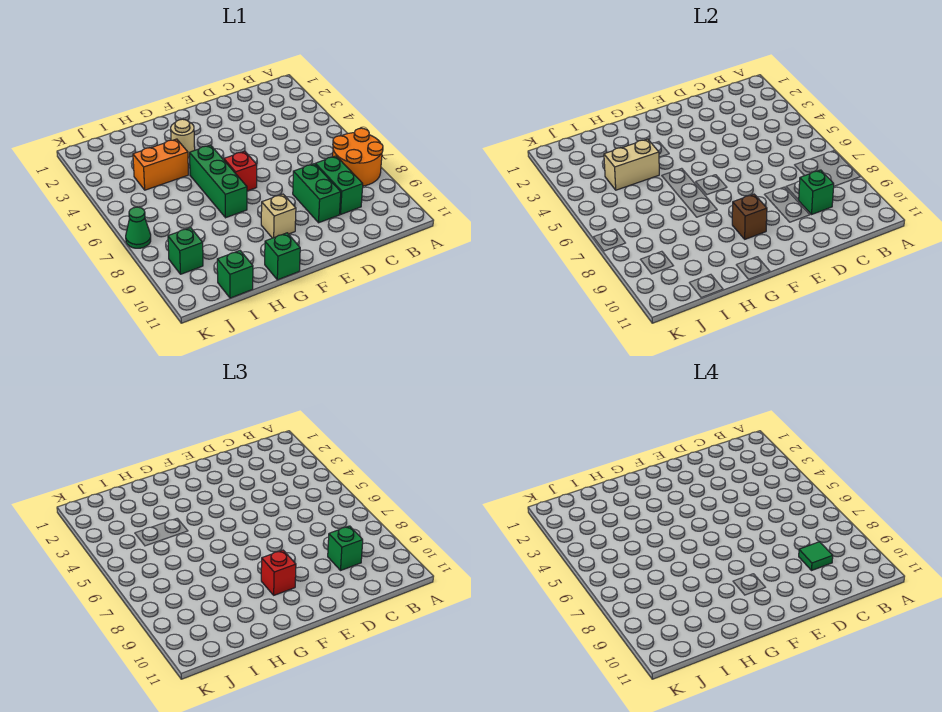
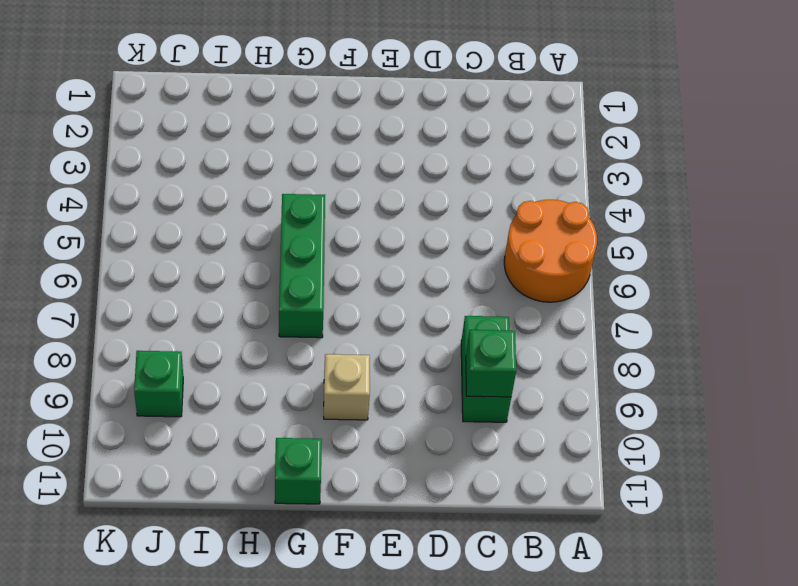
orange 2x2 round brick [504,200,597,302] -> orange 2x2 round brick moved to [333,128,383,186]
none -> green 1x2 brick [293,164,341,223]
none -> red 1x1 brick [224,151,257,191]
none -> tan 1x1 round brick [171,119,195,157]

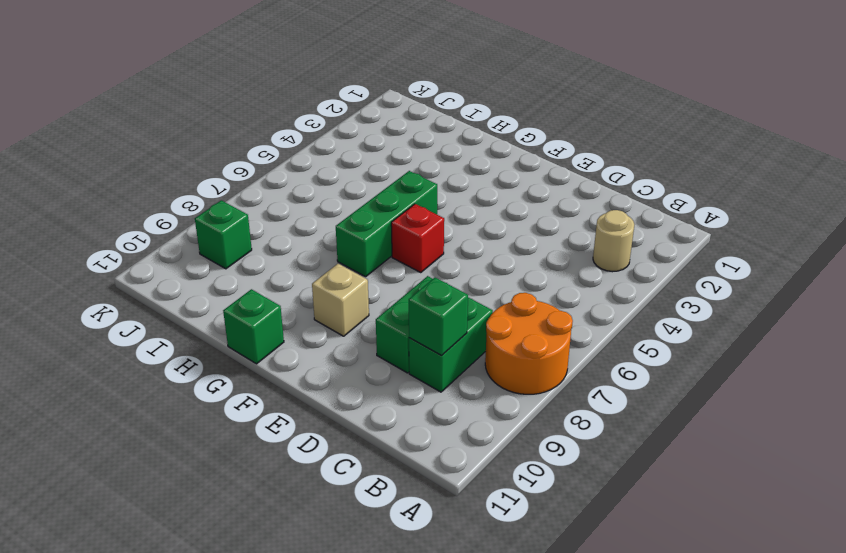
tan 1x1 round brick [593,210,634,272] -> tan 1x1 round brick moved to [171,119,195,157]
none -> orange 1x2 brick [133,139,188,190]
none -> green 1x1 brick [217,251,253,298]
none -> green 1x1 cone [126,207,151,248]

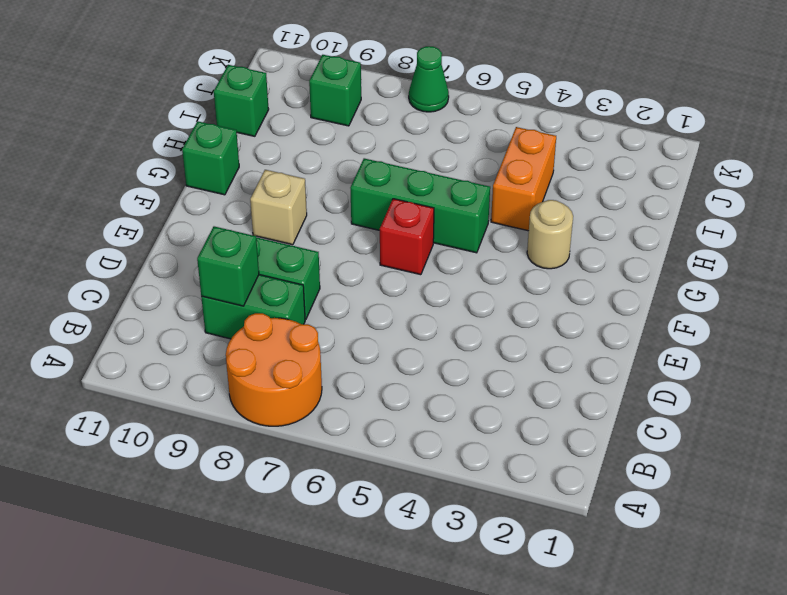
none -> brown 1x1 brick [732,194,767,239]
none -> tan 1x2 brick [604,139,659,190]
none -> green 1x1 brick [328,526,363,570]

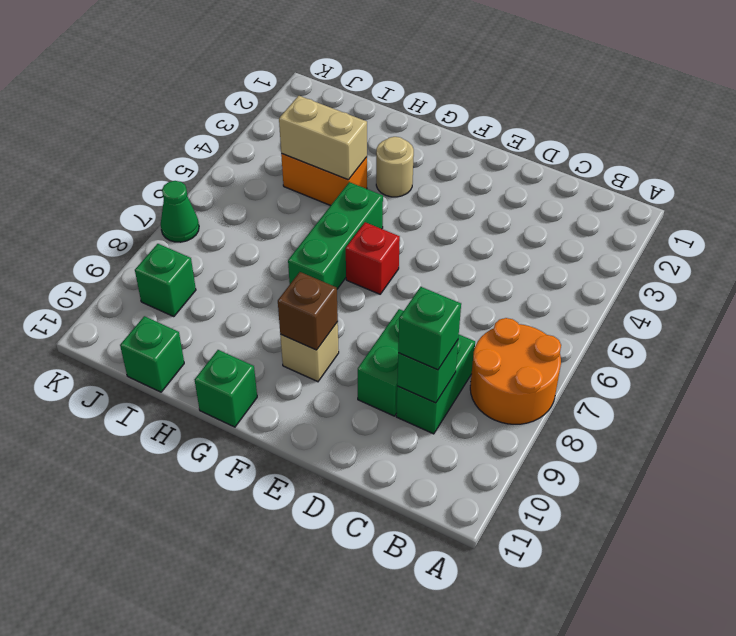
none -> red 1x1 brick [261,550,296,595]
none -> green 1x1 tile [799,542,833,570]

